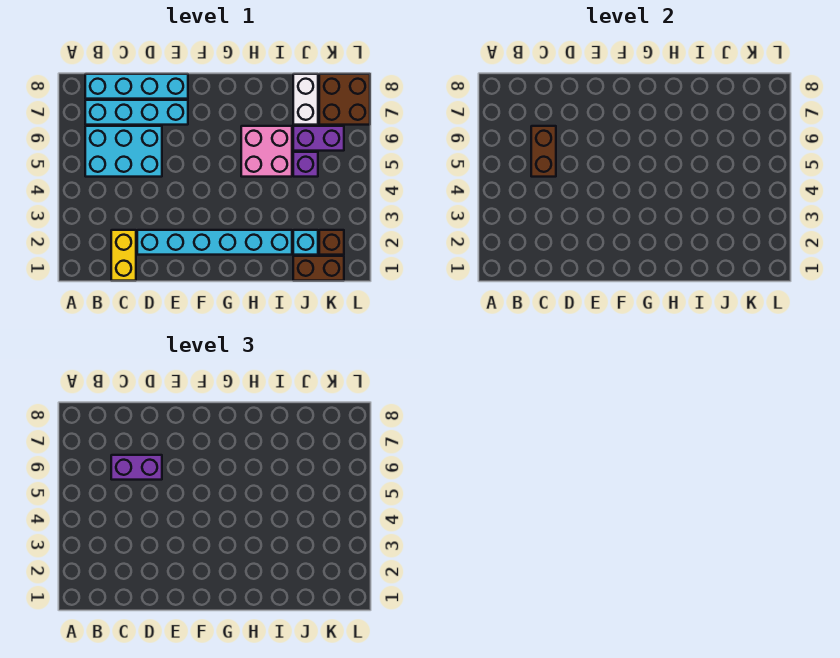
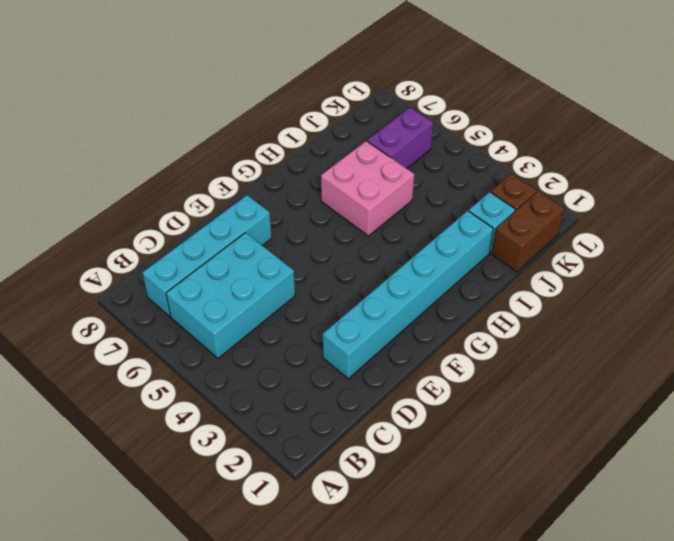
none -> cyan 1x4 brick [85,74,188,99]
none -> yellow 1x2 brick [111,230,136,281]
none -> purple 1x1 brick [293,152,318,177]

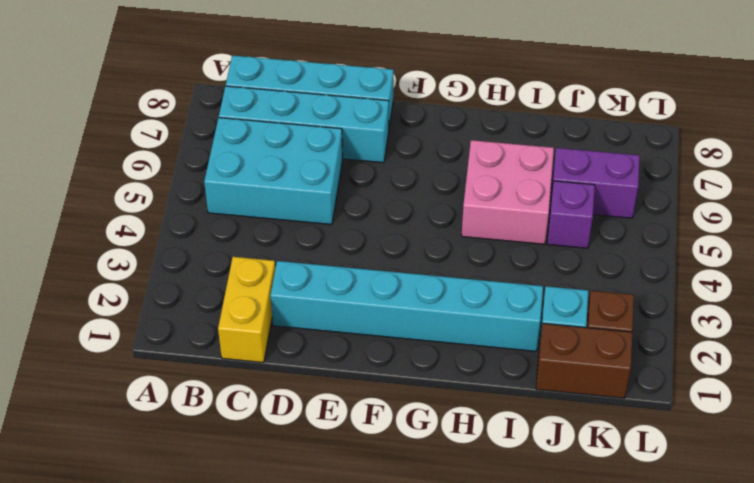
none -> white 1x2 brick [293,74,318,125]
none -> brown 2x2 brick [319,74,370,125]
none -> brown 1x2 brick [531,126,556,177]

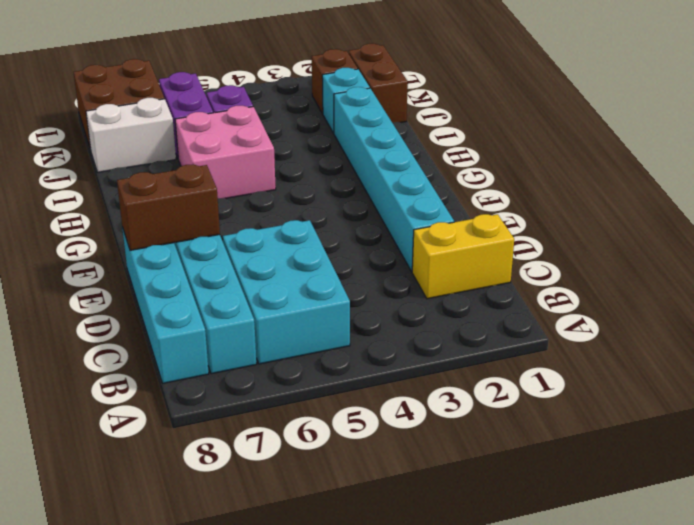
brown 1x2 brick [117,164,220,250] -> brown 1x2 brick moved to [531,126,556,177]
none -> purple 1x2 brick [111,455,162,480]

